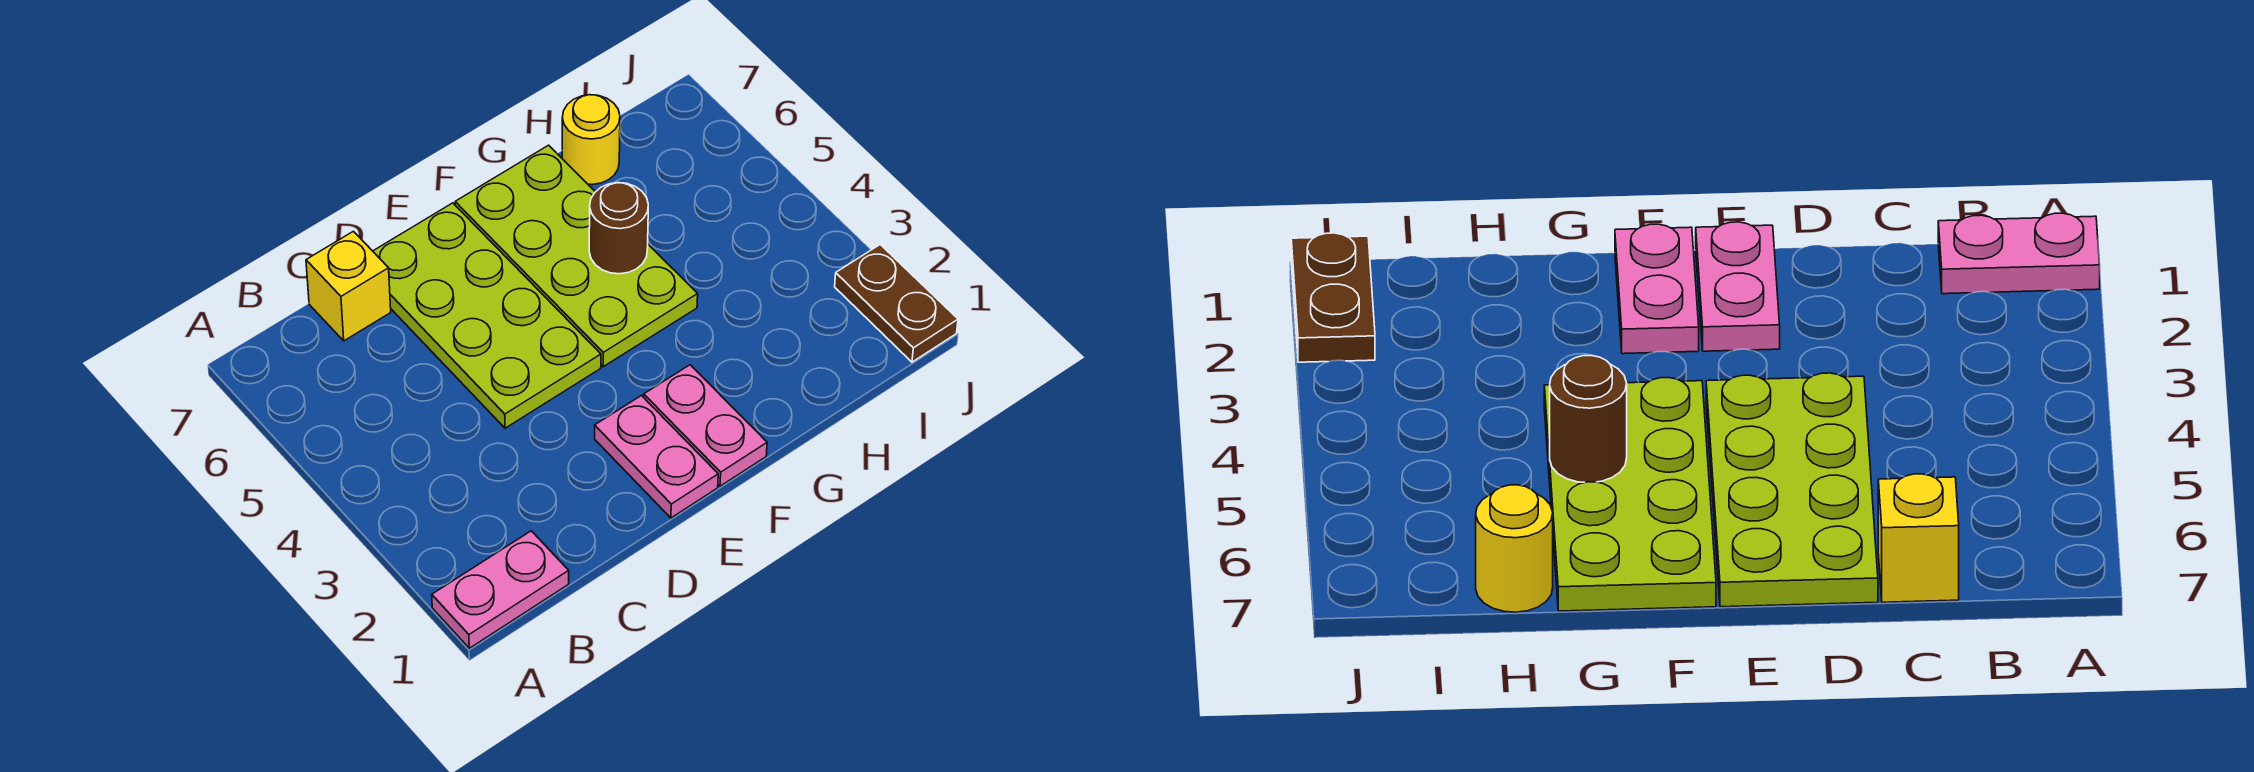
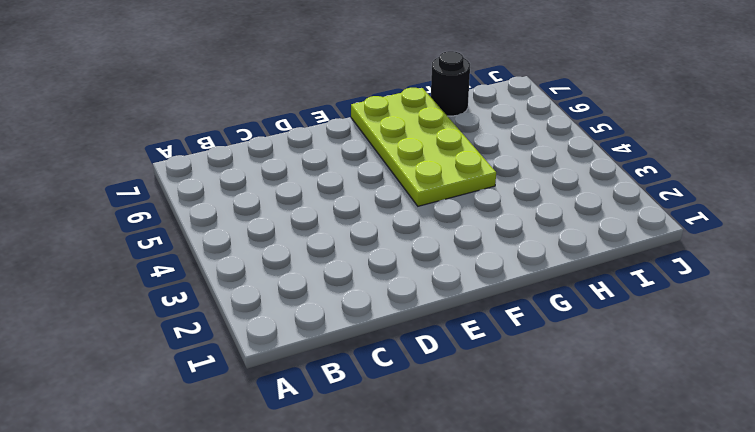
black 1x1 round brick [431,51,470,116] -> yellow 1x1 round brick [562,95,620,185]
none -> pink 1x2 plate [432,531,569,648]
none -> yellow 1x1 brick [306,231,391,341]

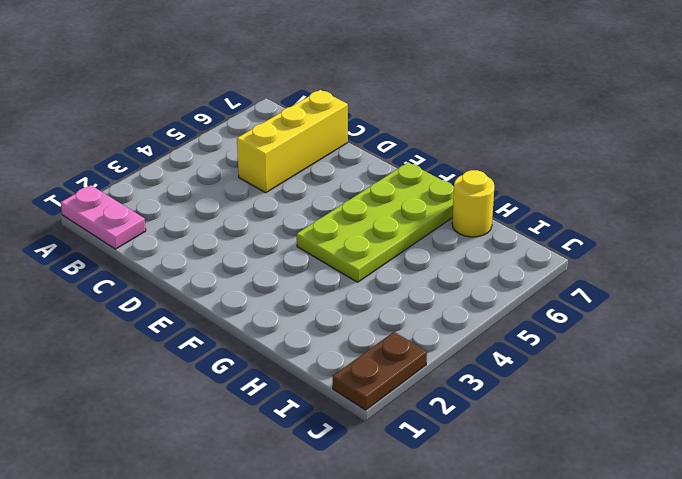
yellow 1x3 brick [237,90,348,193] -> yellow 1x1 brick [306,231,391,341]
none -> lime 2x4 plate [373,203,601,428]
none -> pink 1x2 plate [595,396,718,518]

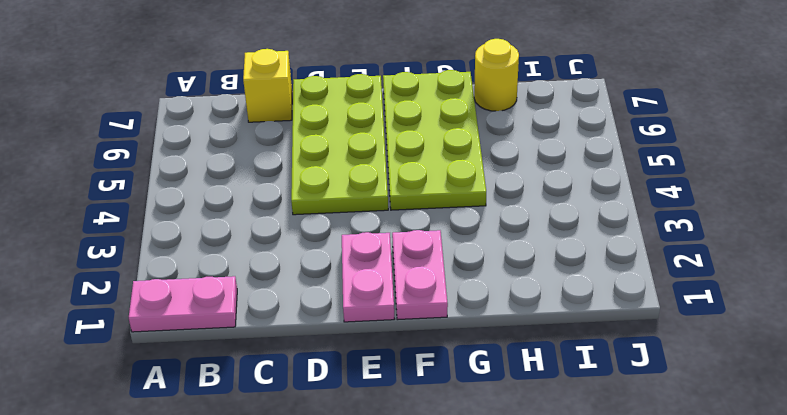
none -> brown 1x2 plate [835,245,958,362]
none -> brown 1x1 round brick [589,183,648,274]

